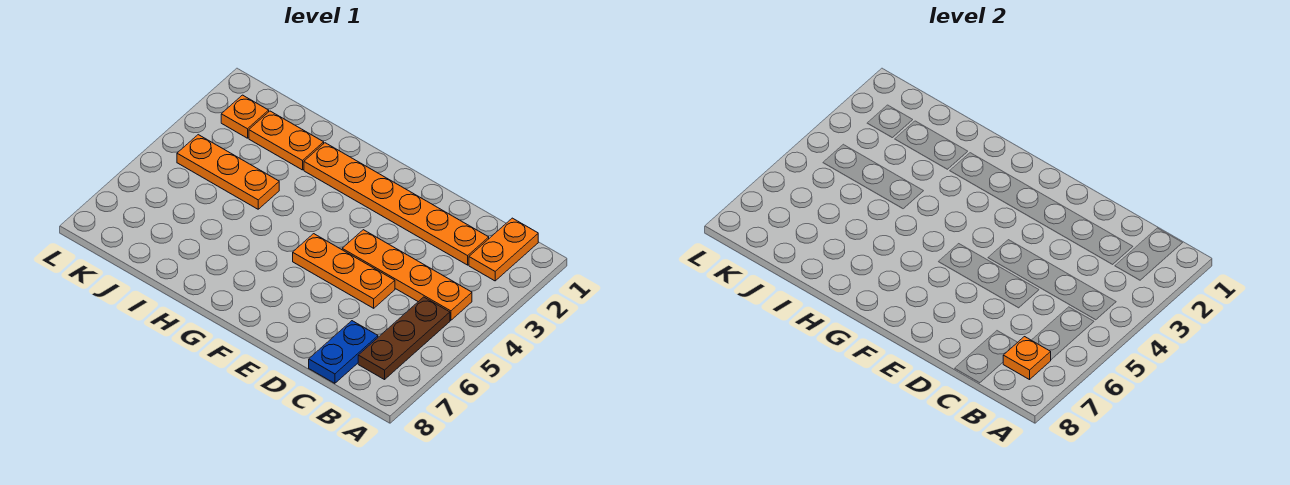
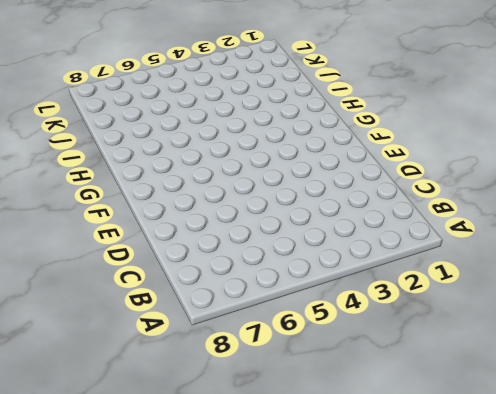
none -> orange 1x2 plate [469,218,538,281]
none -> orange 1x4 plate [342,230,472,320]

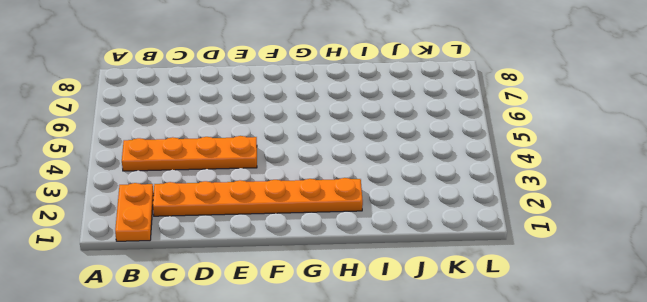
none -> brown 1x3 plate [358,297,450,380]
none -> blue 1x2 plate [309,321,378,383]

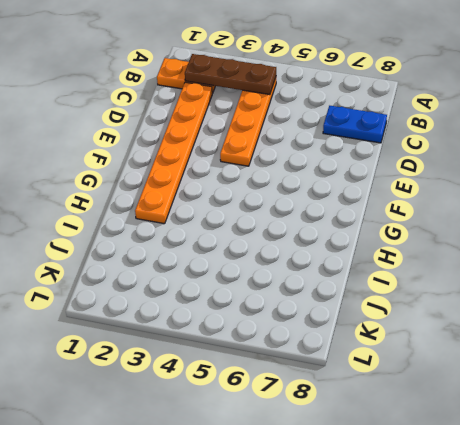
brown 1x3 plate [185,54,276,95] -> brown 1x3 plate moved to [358,297,450,380]
none -> orange 1x3 plate [293,234,395,308]
none -> orange 1x2 plate [249,111,324,170]

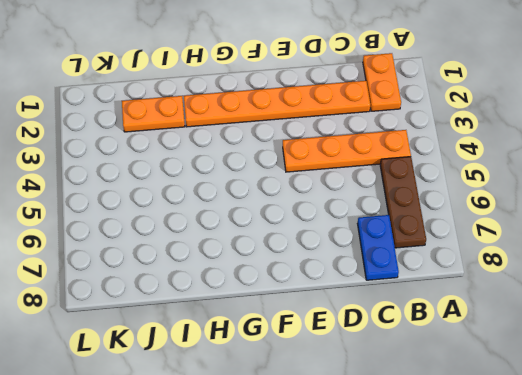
none -> orange 1x3 plate [293,234,395,308]
none -> orange 1x3 plate [177,135,279,209]

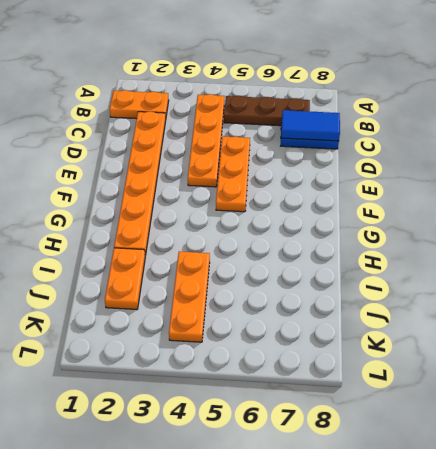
blue 1x2 tile [281,110,340,141] -> none
none -> orange 1x1 plate [221,95,269,138]
none -> orange 1x1 plate [1003,337,1051,380]

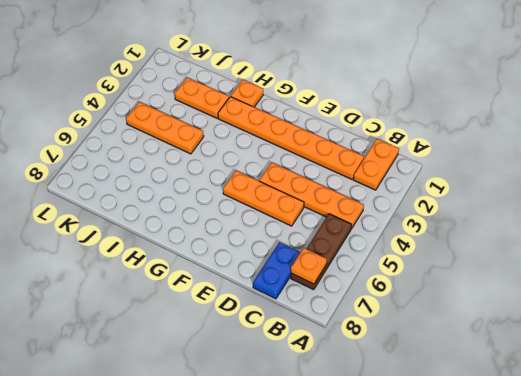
orange 1x1 plate [231,80,263,107] -> orange 1x1 plate moved to [221,95,269,138]

